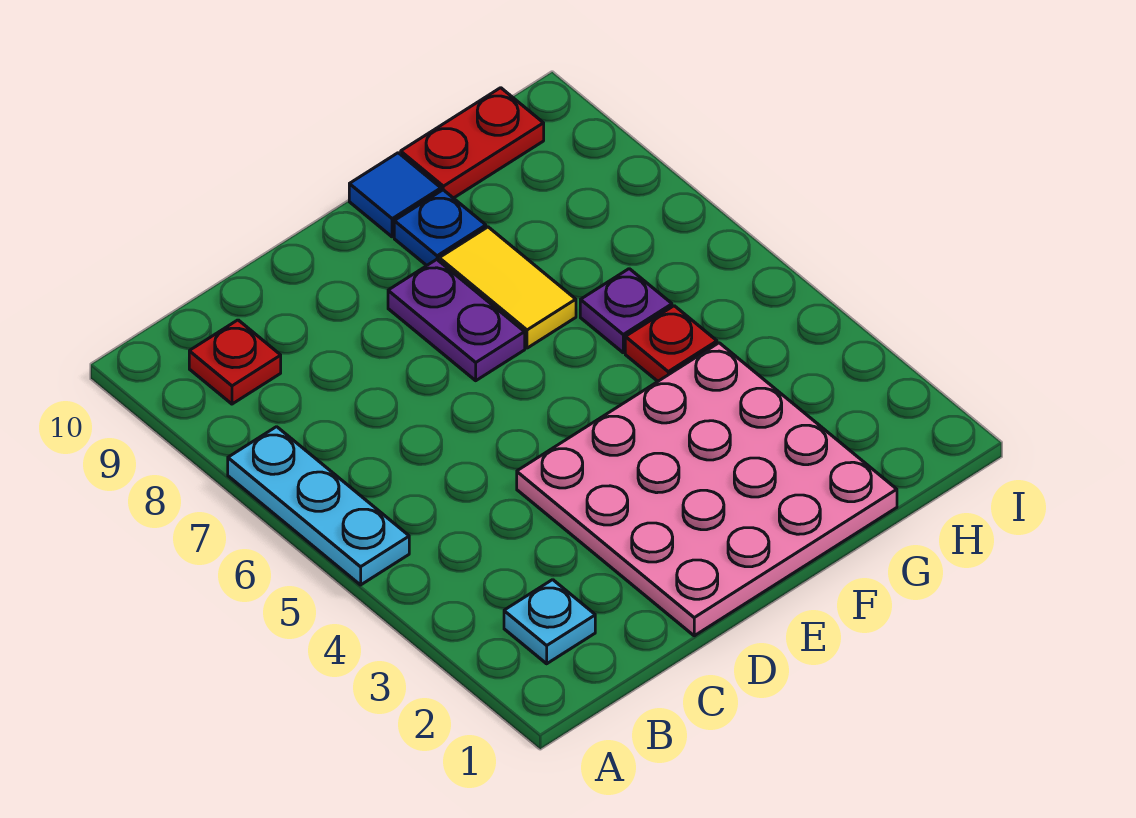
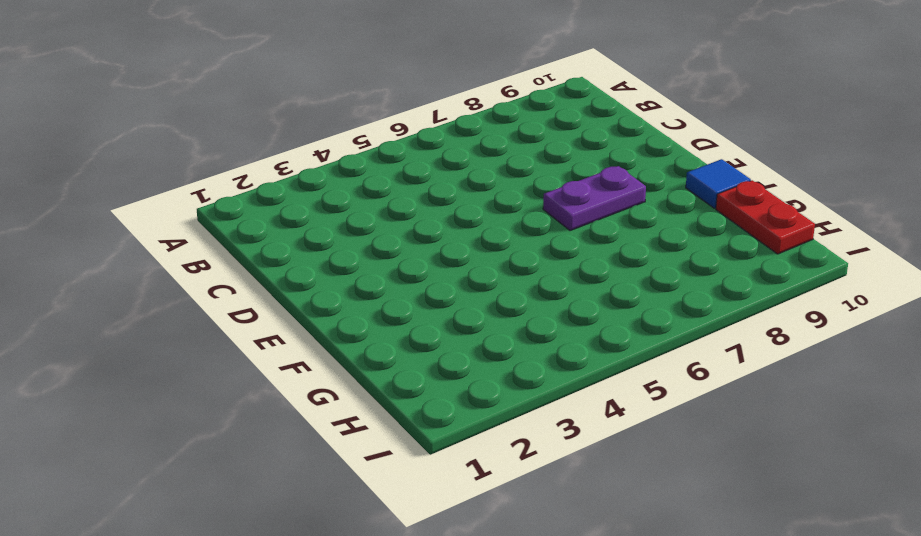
none -> cyan 1x3 plate [228,427,409,585]
none -> cyan 1x1 plate [504,580,595,664]

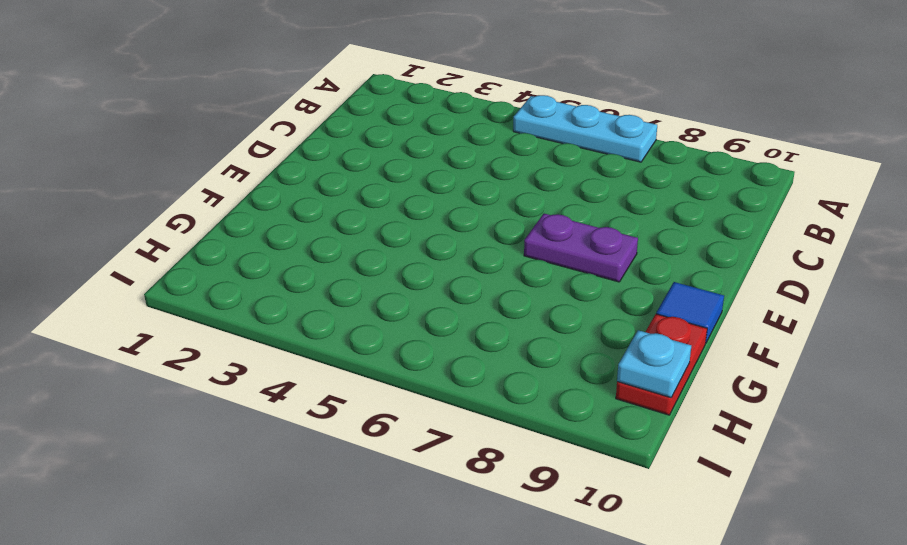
cyan 1x1 plate [617,330,691,398] -> cyan 1x1 plate moved to [504,580,595,664]
none -> red 1x1 plate [189,320,281,404]
none -> pink 4x4 plate [517,343,897,636]

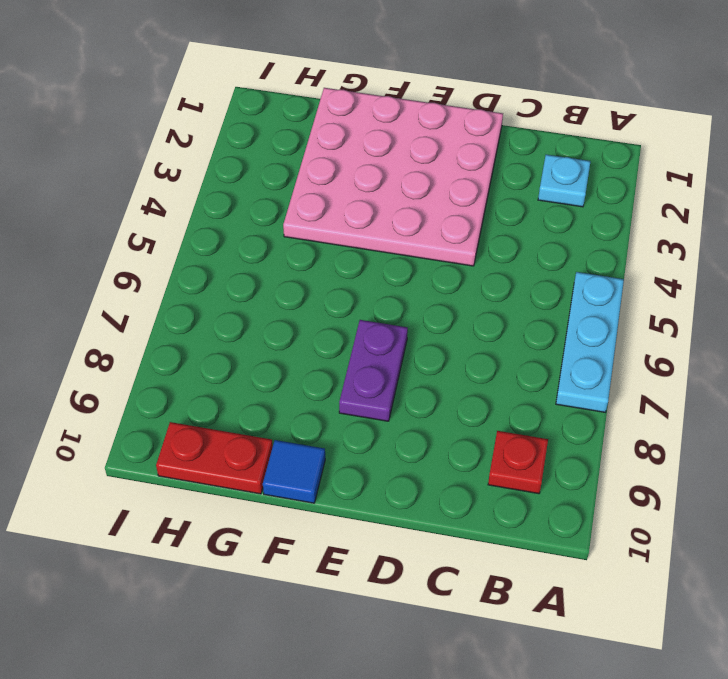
none -> yellow 1x2 tile [439,227,576,348]
none -> blue 1x1 plate [394,190,486,266]

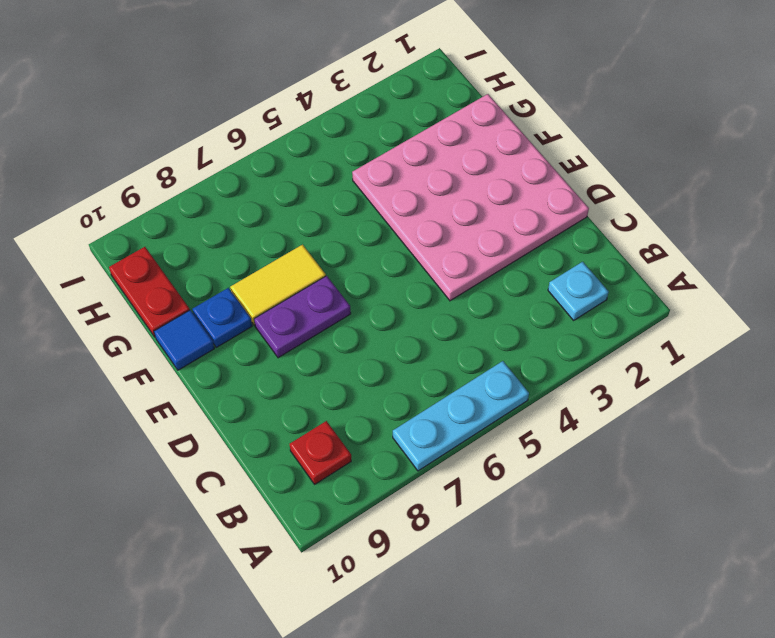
none -> red 1x1 plate [625,306,717,381]
none -> purple 1x1 plate [580,269,672,353]

